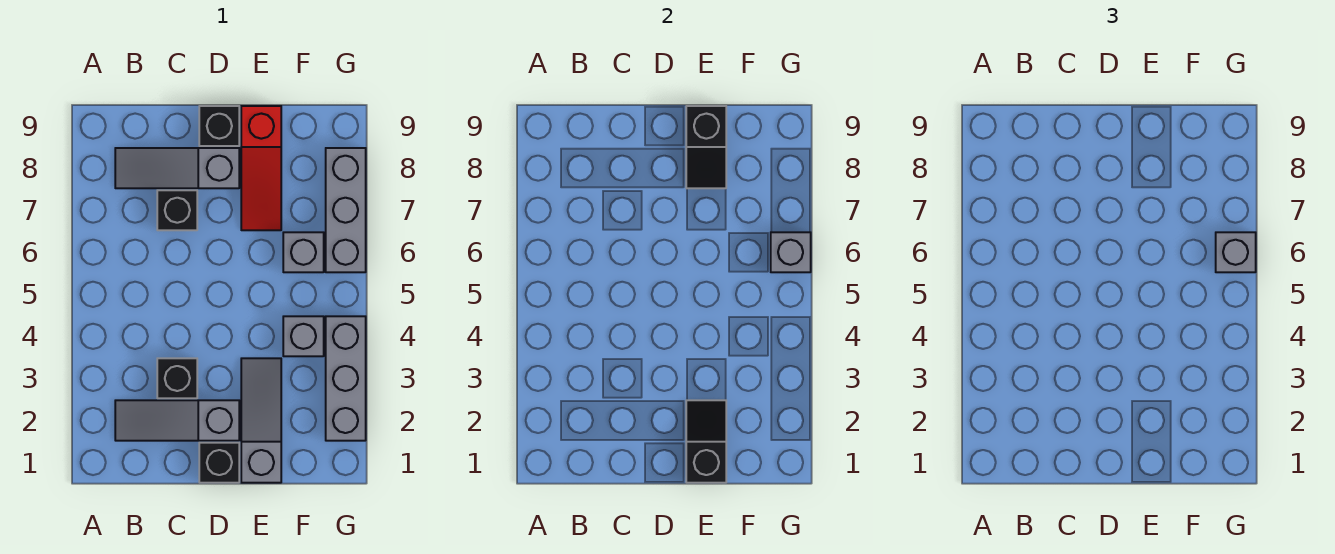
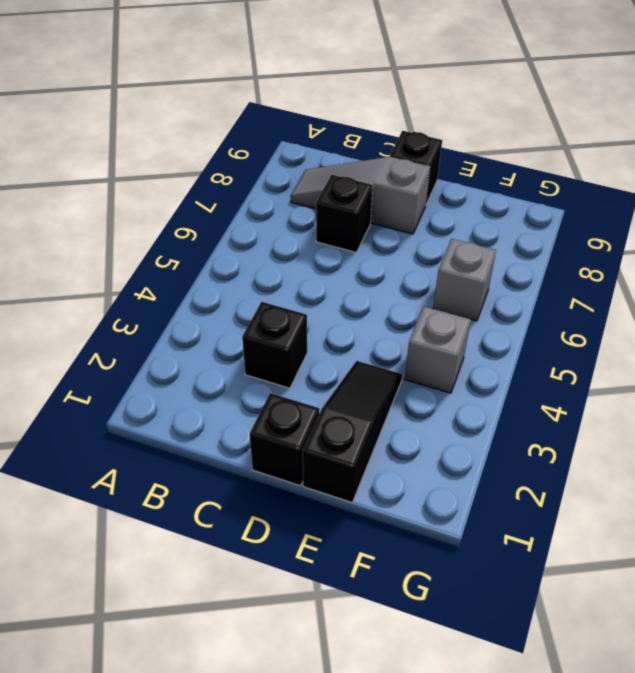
black 1x3 slope [303,361,402,502] -> grey 1x3 slope [241,358,281,483]
none -> grey 1x3 slope [115,400,239,441]
none -> red 1x3 slope [241,106,281,230]
none -> grey 1x3 brick [326,316,366,441]

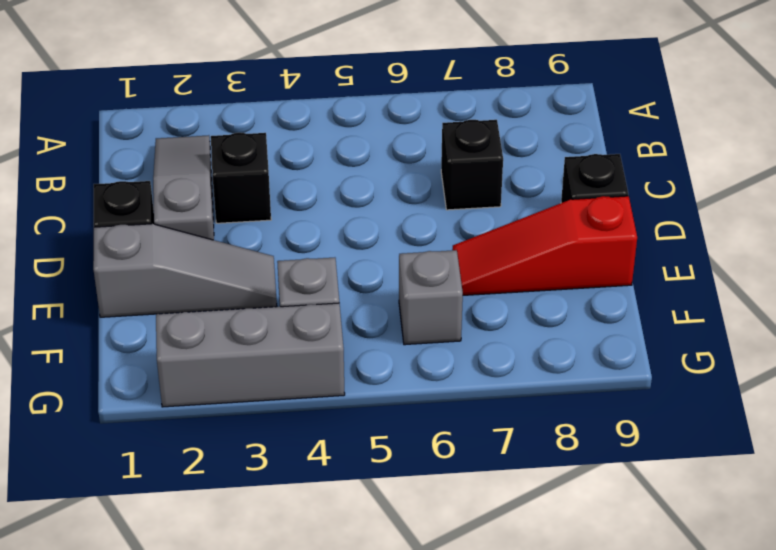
none -> grey 1x3 slope [115,148,239,188]
none -> grey 1x3 brick [326,148,366,272]
none -> black 1x2 slope [686,400,726,483]

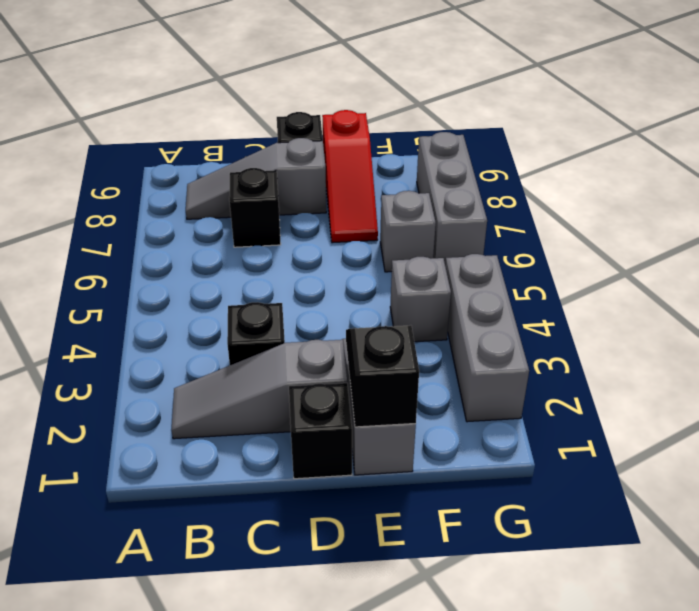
none -> black 1x2 slope [686,106,726,188]
none -> grey 1x1 brick [771,232,811,272]
none -> grey 1x1 brick [1216,232,1256,272]

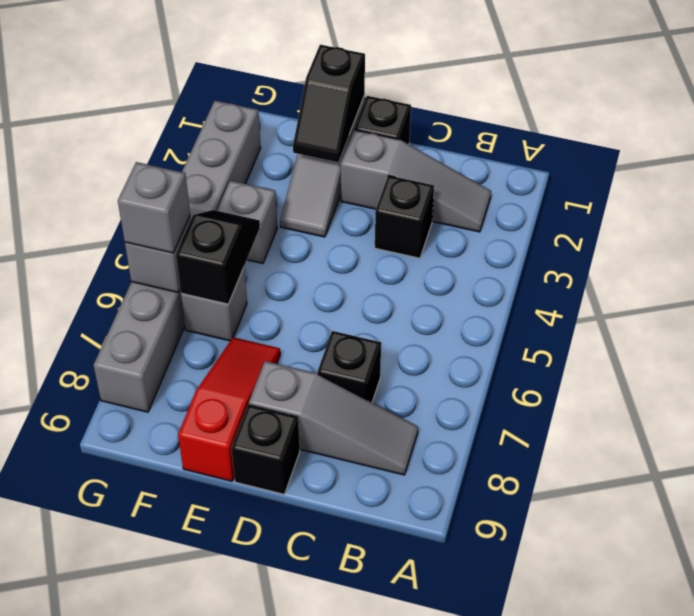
black 1x2 slope [176,210,260,304] -> black 1x2 slope moved to [686,106,726,188]

